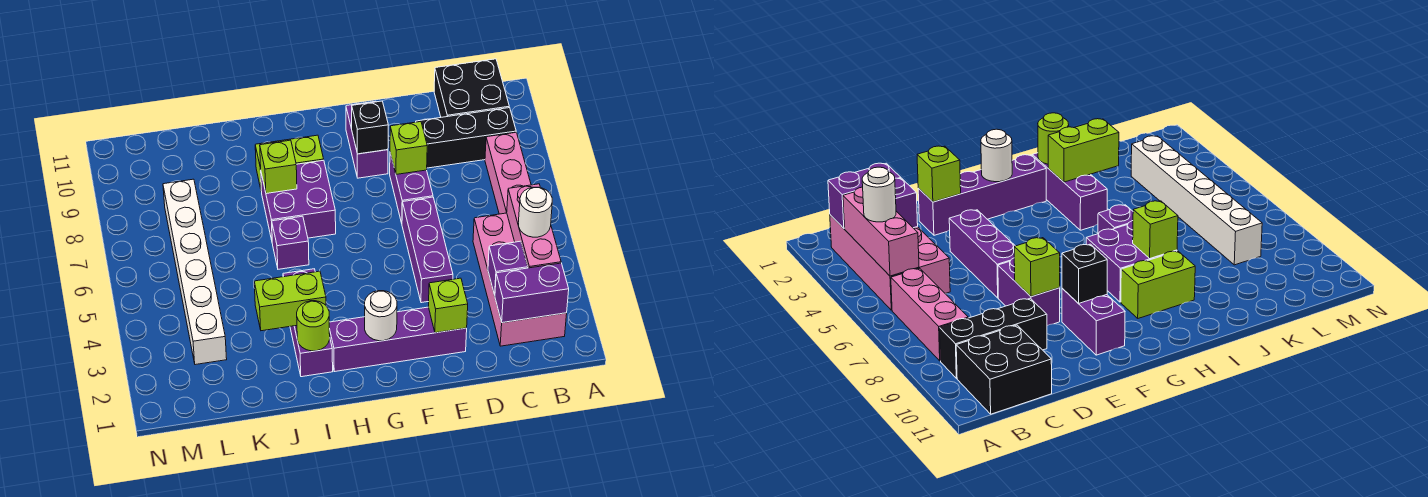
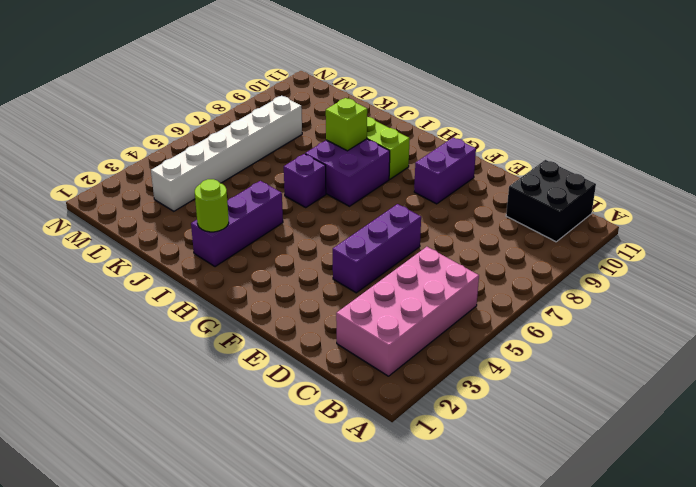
none -> pink 1x3 brick [485,132,531,214]
none -> black 1x3 brick [416,108,516,168]
none -> purple 1x4 brick [329,307,467,372]

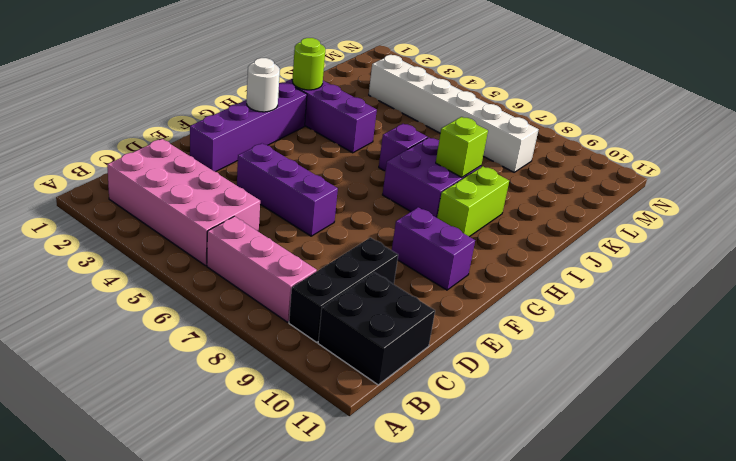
none -> purple 1x2 brick [390,153,433,223]
none -> purple 1x2 brick [495,263,569,323]
none -> pink 1x3 brick [507,184,561,268]

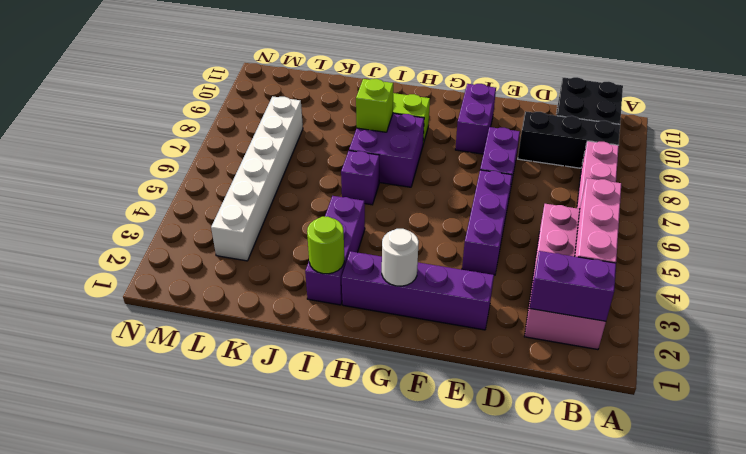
none -> purple 1x1 brick [488,241,528,295]
none -> lime 1x1 brick [428,278,468,333]
none -> lime 1x1 brick [390,122,427,175]

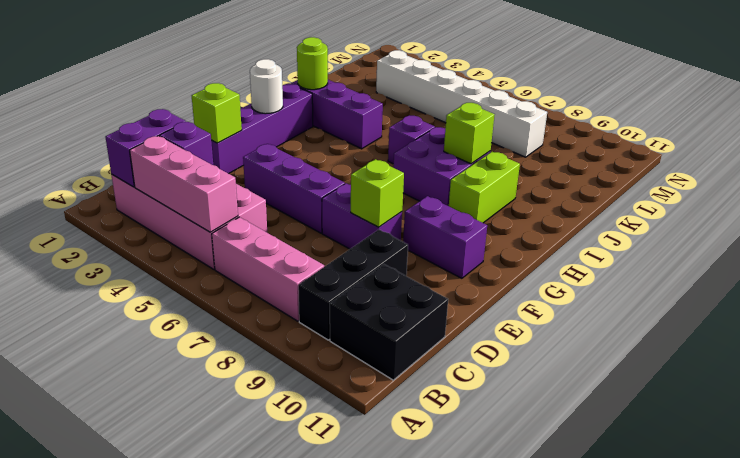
none -> black 1x1 brick [352,101,388,154]
none -> lime 1x2 brick [254,271,326,331]
none -> white 1x1 round brick [518,187,552,237]

